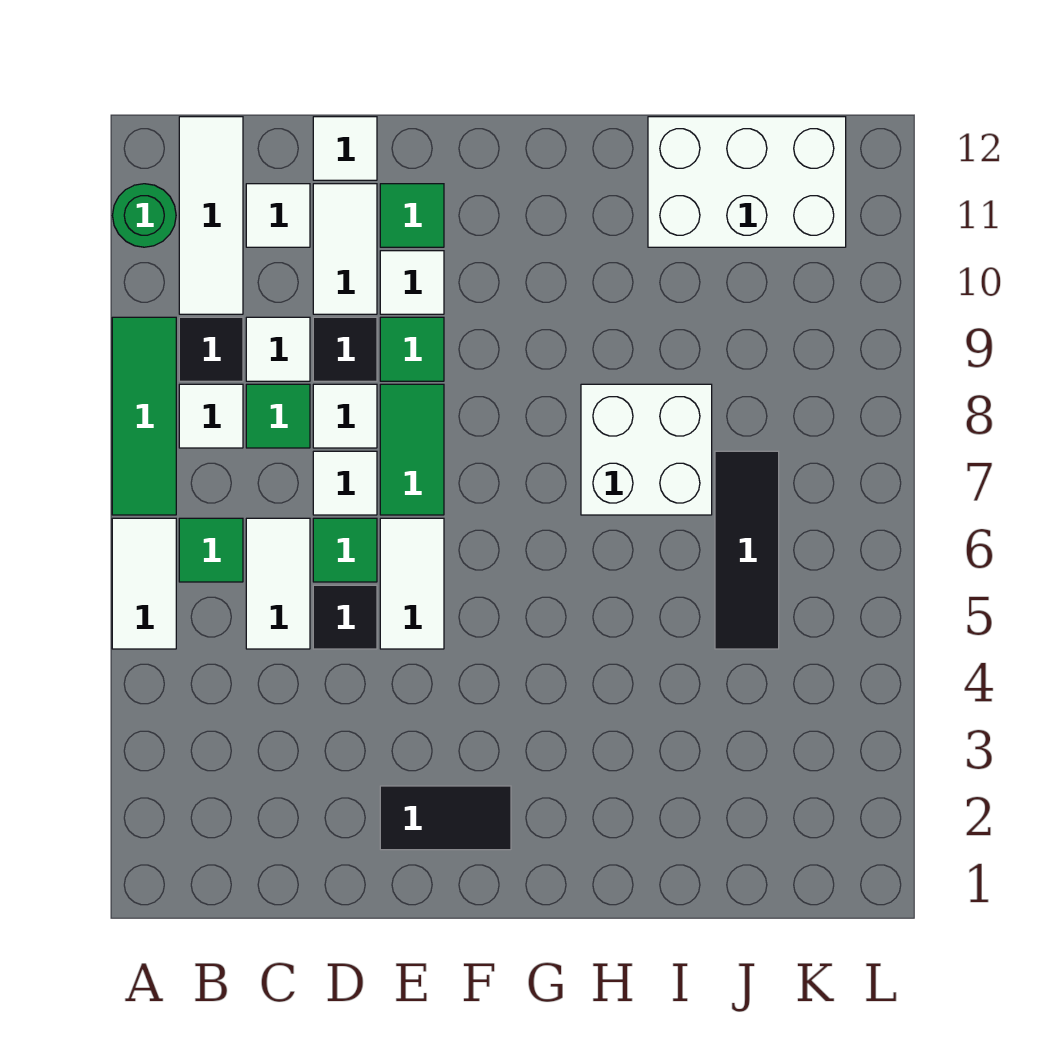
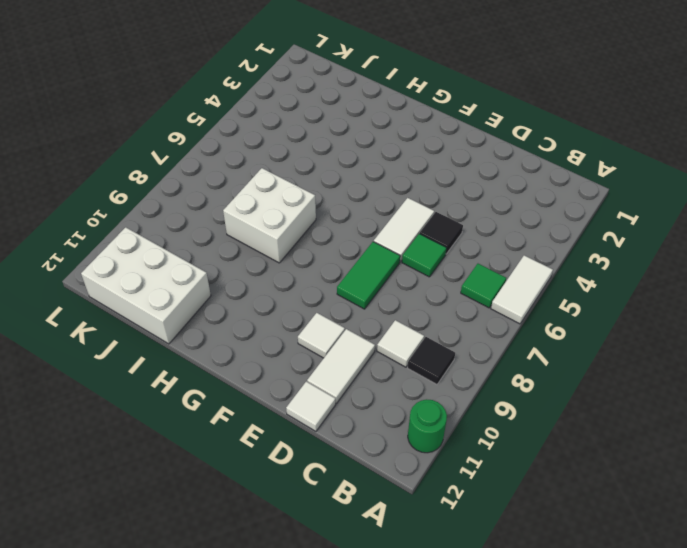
none -> green 1x3 tile [112,317,176,515]
none -> white 1x1 tile [179,384,243,448]
none -> white 1x3 tile [179,117,243,314]

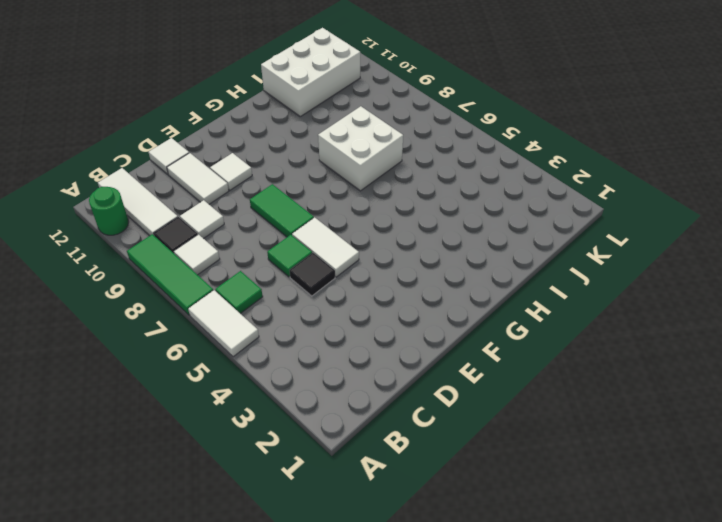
none -> white 1x2 tile [246,518,310,649]
none -> green 1x1 tile [246,384,310,448]
none -> white 1x1 tile [246,184,310,247]

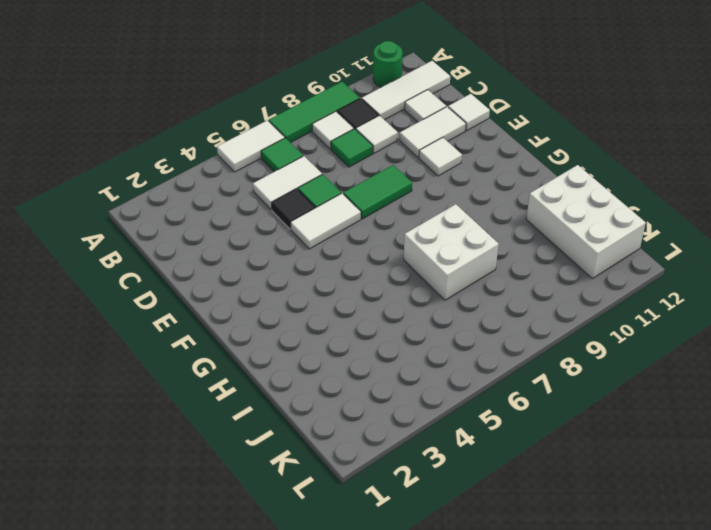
none -> white 1x1 tile [313,451,377,515]
none -> white 1x1 tile [313,384,377,448]
none -> black 1x1 tile [313,317,377,381]

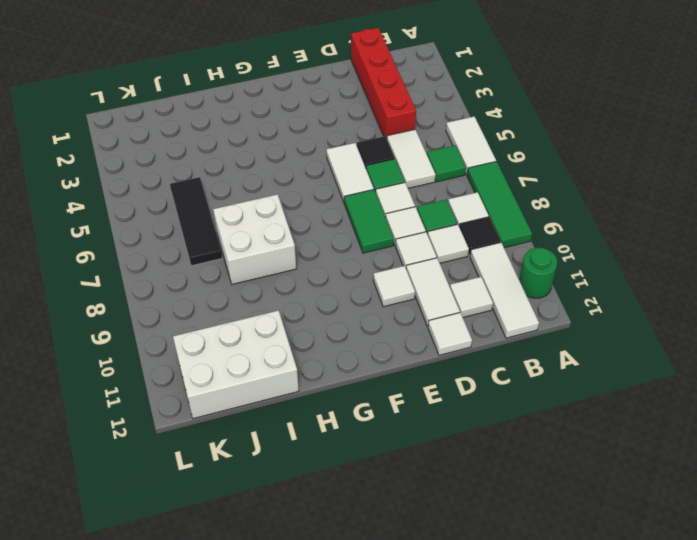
red 1x4 brick [351,28,416,138] -> none
white 1x1 tile [395,232,437,267] -> black 1x1 tile [313,317,377,381]
none -> black 1x2 tile [380,786,511,850]
none -> green 1x1 tile [380,317,444,381]
none -> green 1x1 tile [380,184,444,247]

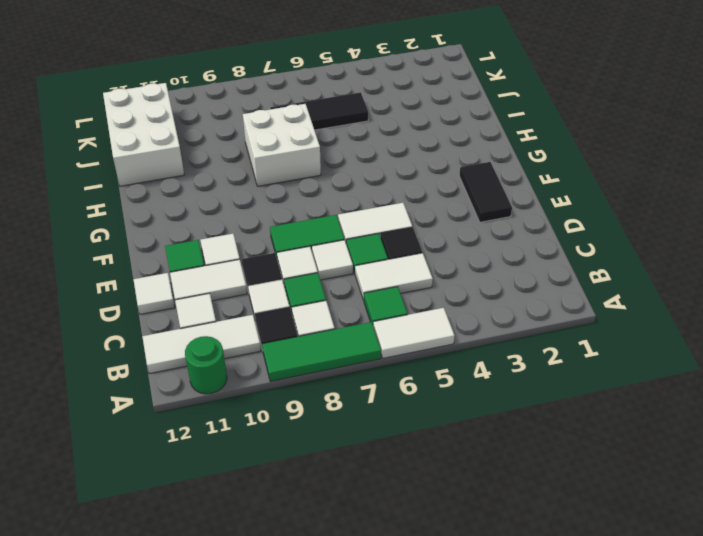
none -> green 1x1 tile [380,317,444,381]

